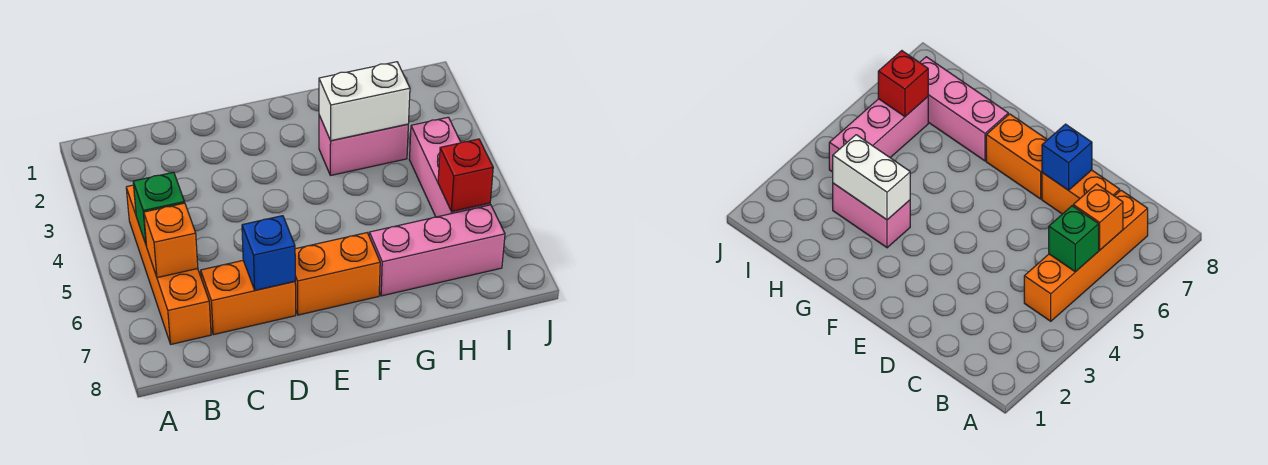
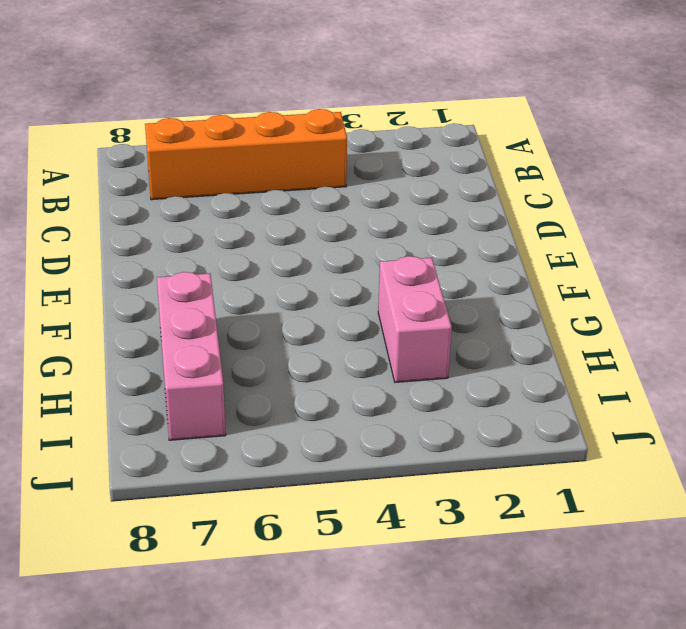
none -> orange 1x2 brick [201,261,296,335]
none -> orange 1x2 brick [295,233,380,315]

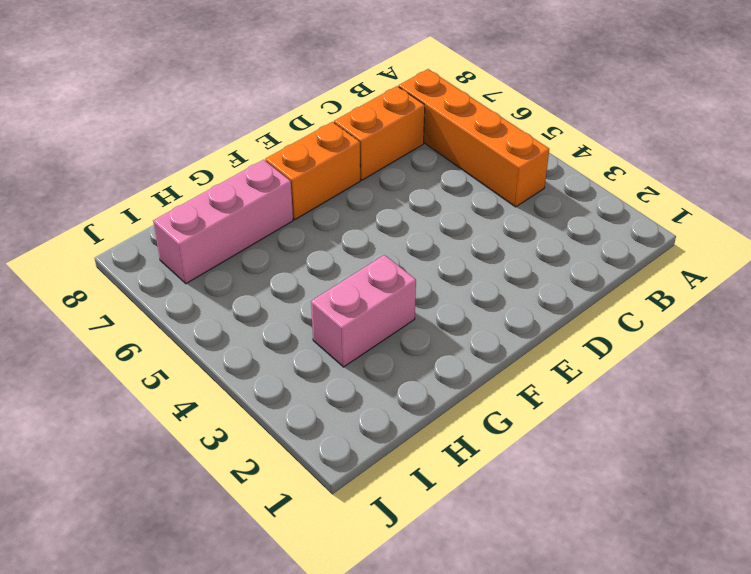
none -> pink 1x3 brick [409,117,490,217]
none -> green 1x1 brick [133,172,185,246]

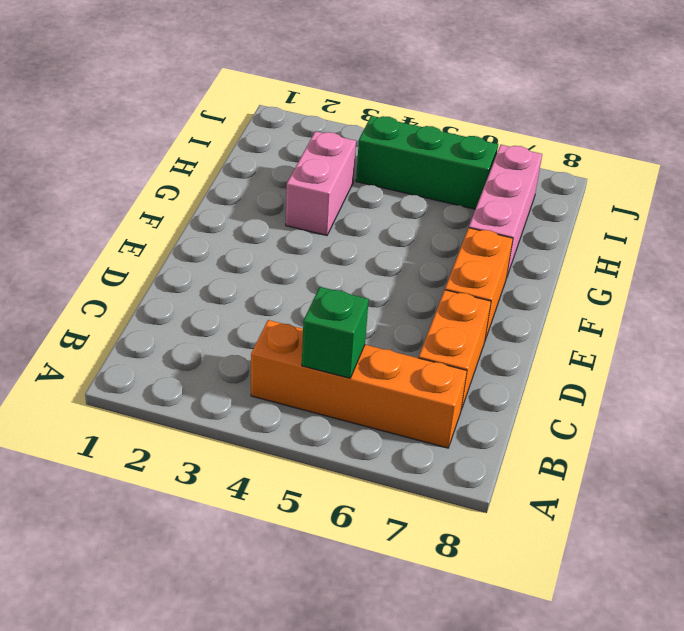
green 1x3 brick [356,116,498,209] -> pink 1x3 brick [409,117,490,217]
none -> orange 1x1 brick [144,203,198,278]
none -> blue 1x1 brick [242,216,295,290]

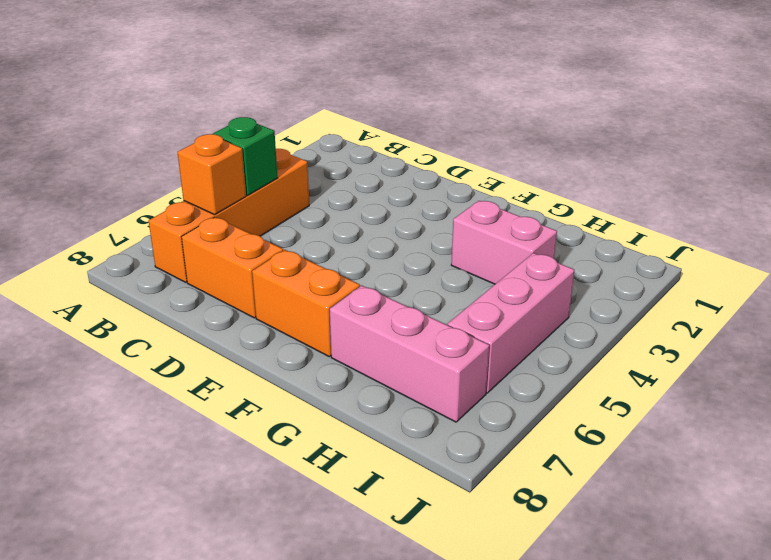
none -> blue 1x1 brick [242,216,295,290]
none -> white 1x2 brick [319,62,410,141]

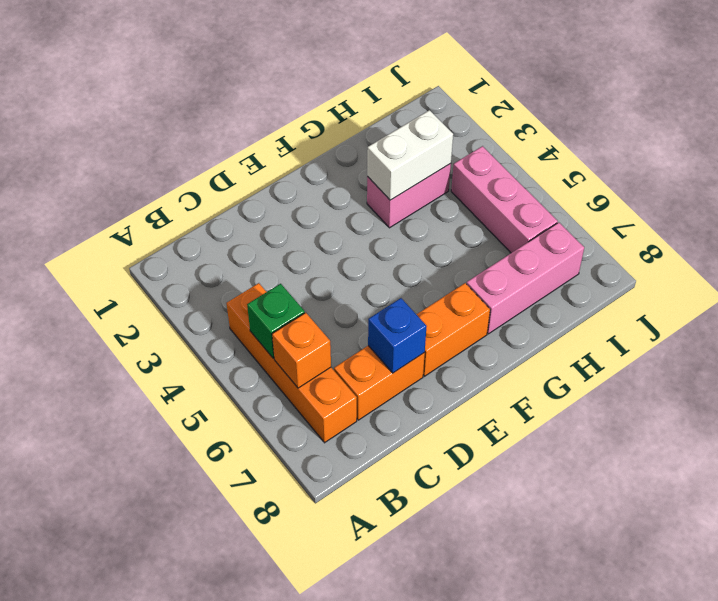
none -> red 1x1 brick [438,139,493,212]

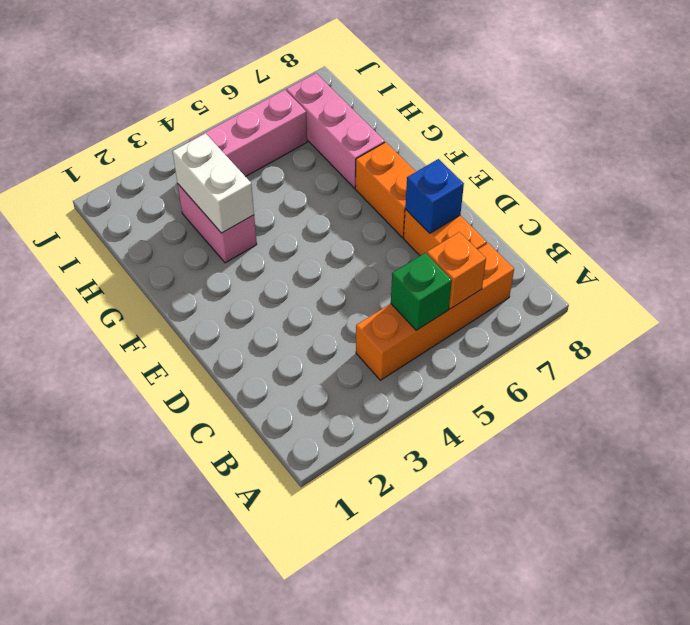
none -> red 1x1 brick [438,139,493,212]

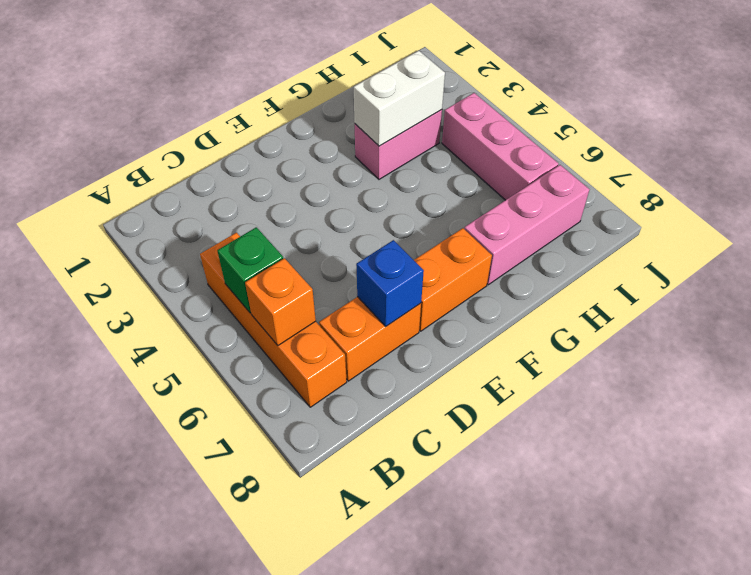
none -> red 1x1 brick [438,139,493,212]

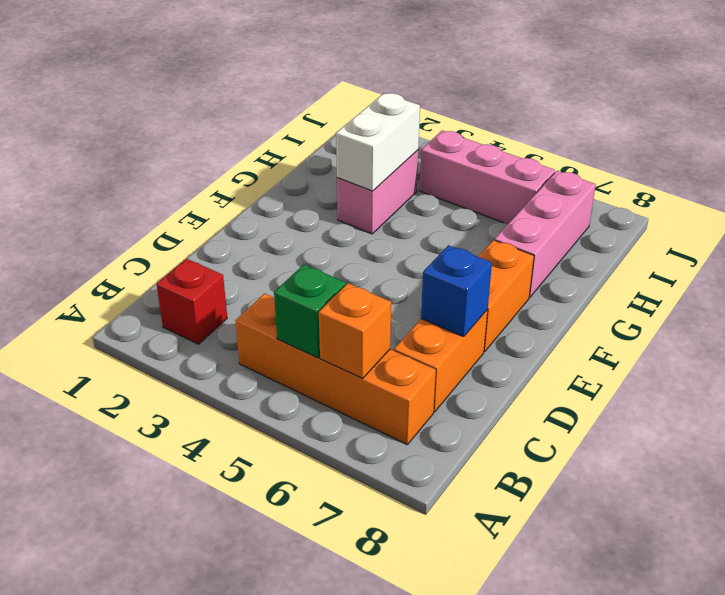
red 1x1 brick [157,259,227,344] -> red 1x1 brick moved to [438,139,493,212]

